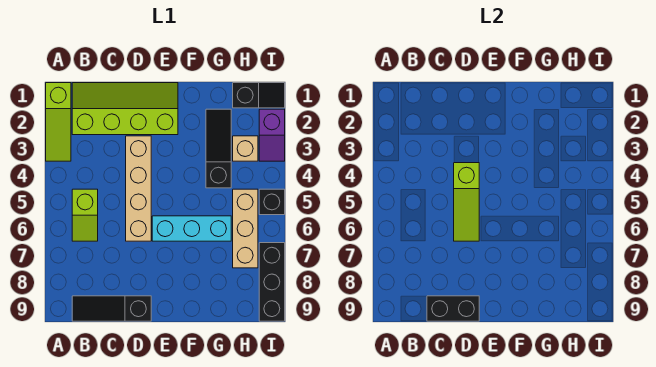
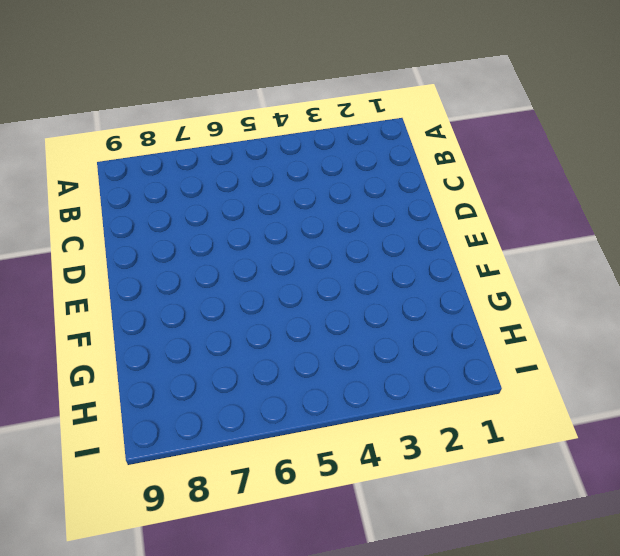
none -> lime 1x3 slope [46,83,71,161]
none -> lime 2x4 slope [72,83,178,135]
none -> lime 1x2 slope [72,189,98,241]

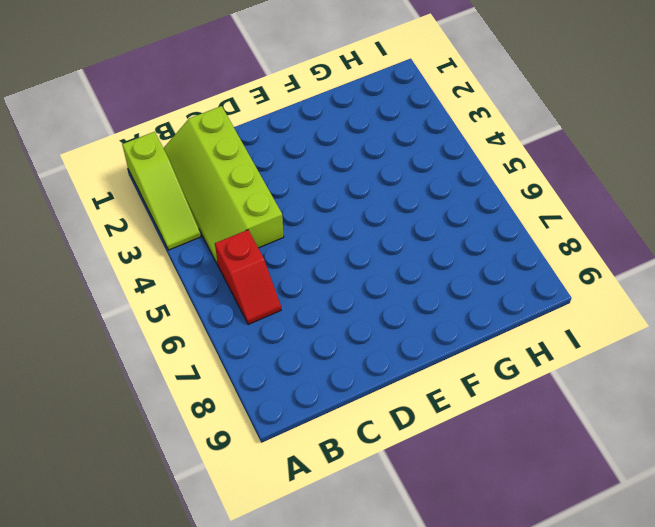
lime 2x4 slope [163,106,284,265] -> lime 2x4 slope turned to [72,83,178,135]
red 1x2 slope [215,230,281,324] -> lime 1x2 slope [72,189,98,241]
none -> black 1x3 slope [72,296,151,321]
none -> tan 1x4 brick [126,136,151,241]
none -> cyan 1x3 brick [152,216,231,241]

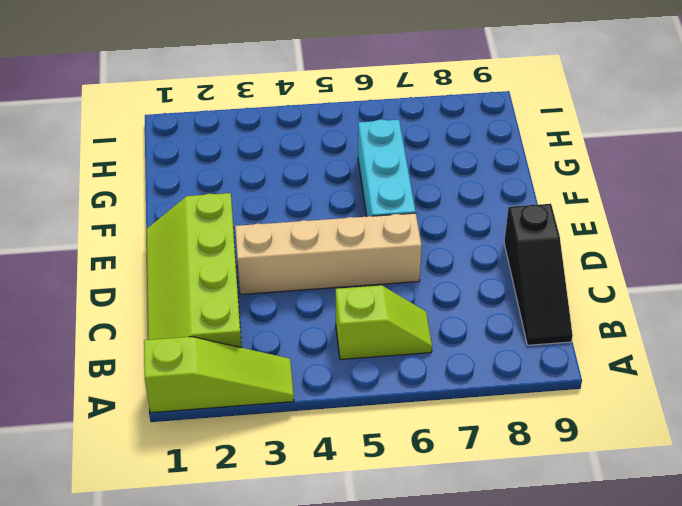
none -> black 1x3 slope [206,109,231,188]
none -> black 1x2 slope [233,83,285,108]
none -> tan 1x1 brick [233,136,258,161]

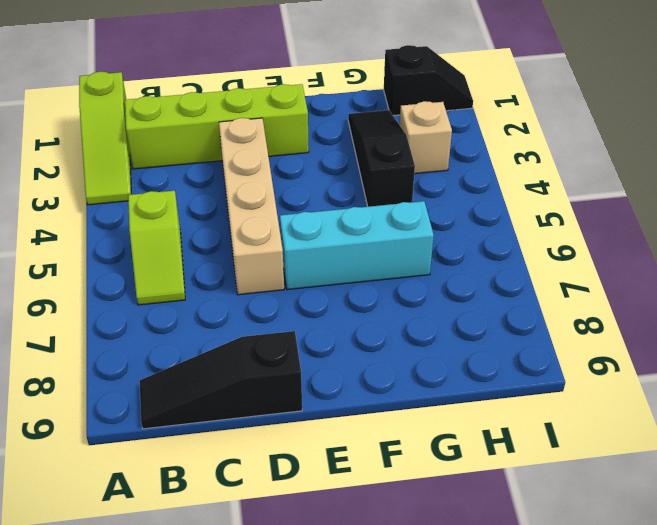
none -> tan 1x3 brick [233,189,258,268]
none -> purple 1x2 slope [259,109,285,161]
none -> black 1x1 brick [259,189,285,215]

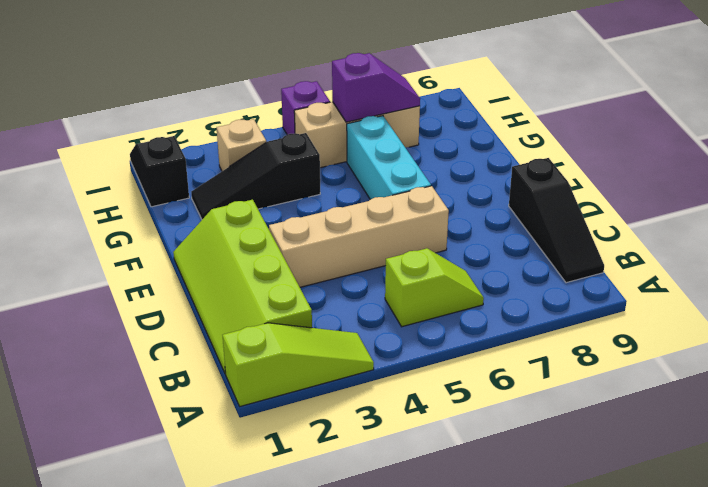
purple 1x2 slope [332,53,420,122] -> purple 1x2 slope moved to [259,109,285,161]
purple 1x1 brick [281,81,330,135] -> black 1x1 brick [259,189,285,215]
none -> black 1x3 brick [259,243,285,321]
none -> black 1x2 brick [427,296,479,321]
none -> lime 1x3 slope [454,163,479,241]

